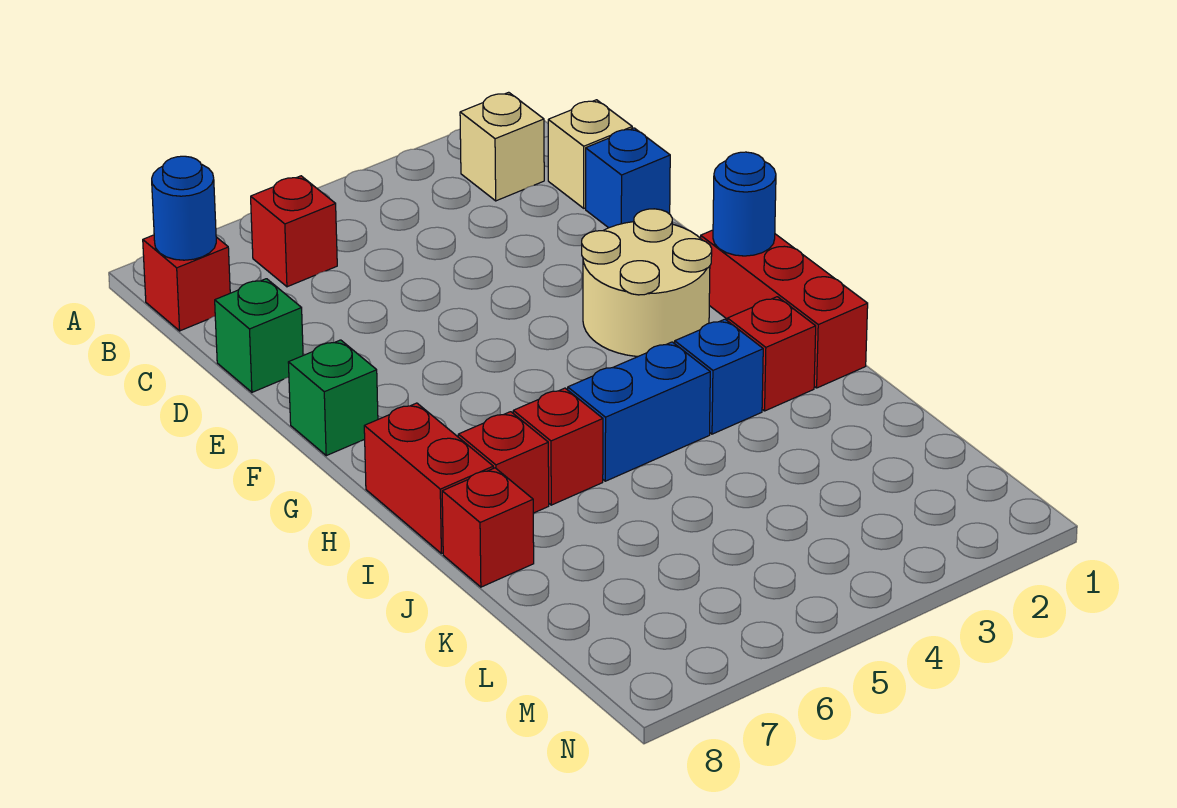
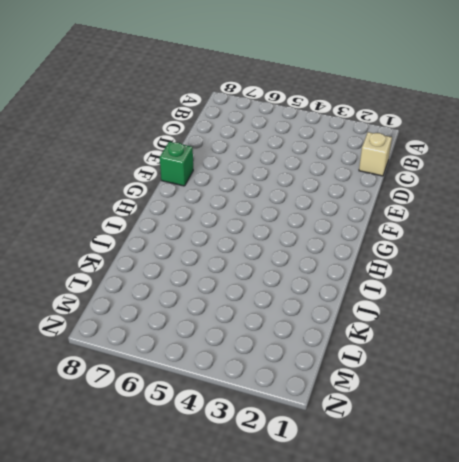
none -> tan 1x1 brick [460,92,544,201]
none -> red 1x1 brick [251,176,337,287]
none -> red 1x1 brick [143,235,230,331]

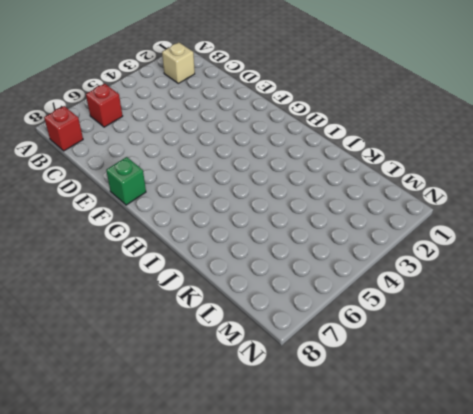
none -> tan 1x1 brick [548,100,632,208]
none -> blue 1x1 brick [586,128,670,228]
none -> green 1x1 brick [215,279,303,392]

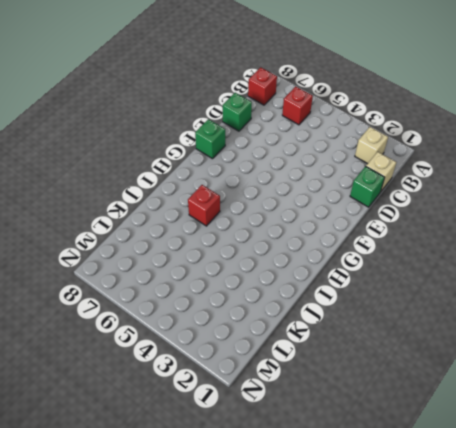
green 1x1 brick [350,166,385,207] -> blue 1x1 brick [586,128,670,228]
none -> tan 2x2 round brick [582,209,712,357]
none -> red 1x3 brick [701,230,868,388]
none -> red 1x2 brick [364,403,493,554]

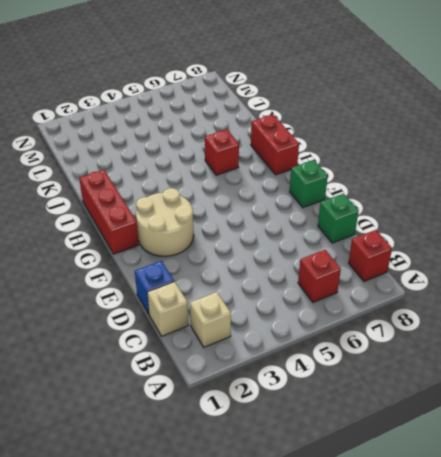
none -> red 1x1 brick [728,297,816,411]
none -> blue 1x1 brick [675,319,763,434]
none -> blue 1x2 brick [568,342,710,481]

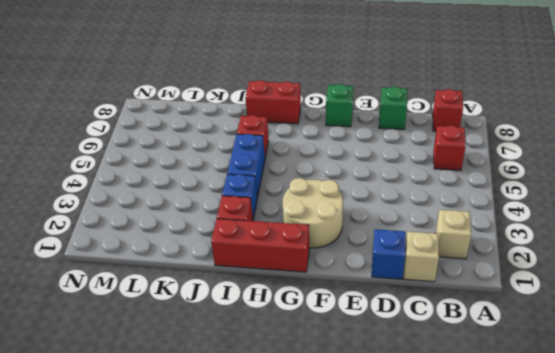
none -> red 1x1 brick [458,412,549,513]
none -> red 1x1 brick [442,468,534,587]
none -> blue 1x1 round brick [152,156,216,260]

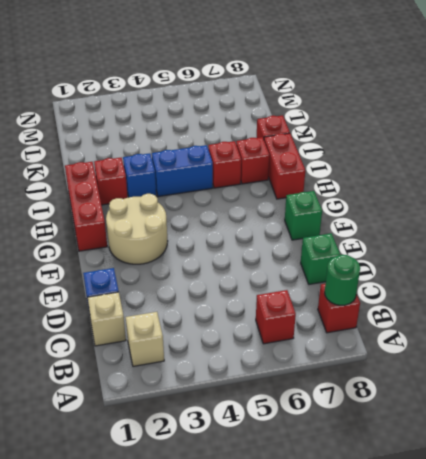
green 1x1 round brick [325,255,360,305] -> blue 1x1 round brick [152,156,216,260]
none -> blue 1x1 round brick [713,152,776,256]

